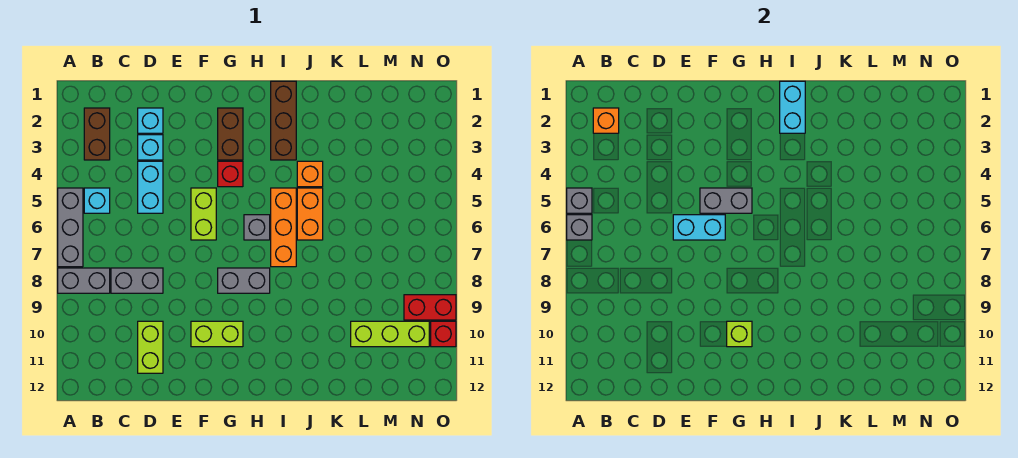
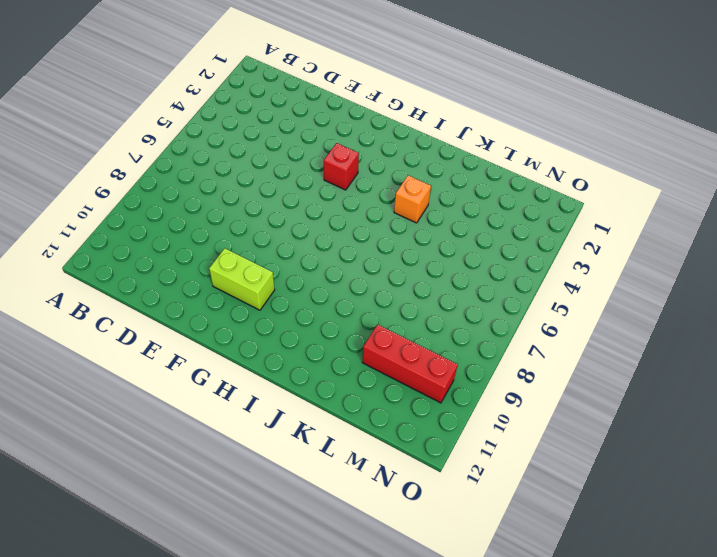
red 1x3 brick [362,324,458,403] -> lime 1x3 brick [351,321,429,347]
none -> grey 1x3 brick [58,188,83,267]
none -> grey 1x2 brick [58,268,110,293]
none -> brown 1x2 brick [84,108,110,160]

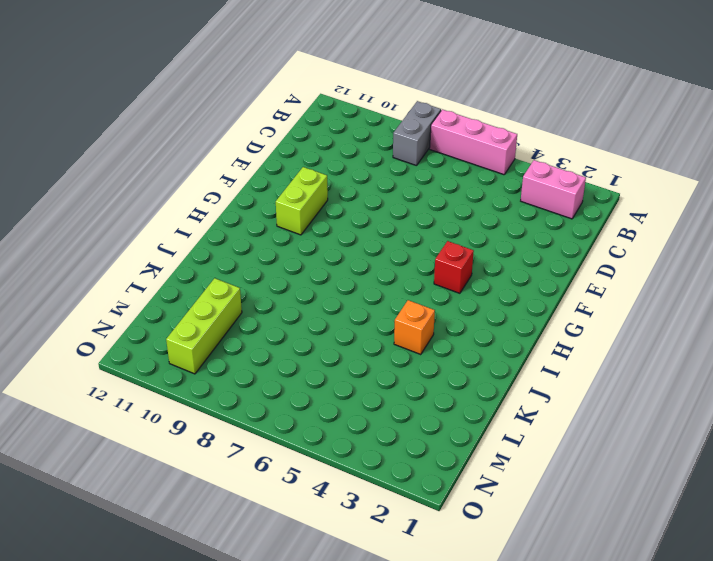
pink 1x3 brick [430,109,517,175] -> grey 1x3 brick [58,188,83,267]
pink 1x2 brick [521,160,586,219] -> brown 1x2 brick [84,108,110,160]
none -> cyan 1x1 brick [84,188,110,213]
none -> grey 1x2 brick [111,268,163,293]
none -> cyan 1x1 brick [138,108,163,133]

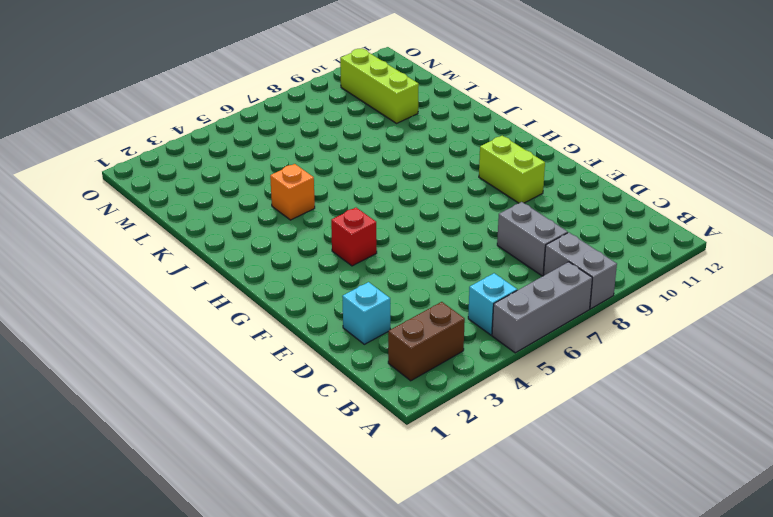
none -> cyan 1x1 brick [138,135,163,160]
none -> cyan 1x2 brick [138,161,163,213]
none -> lime 1x2 brick [138,321,163,373]

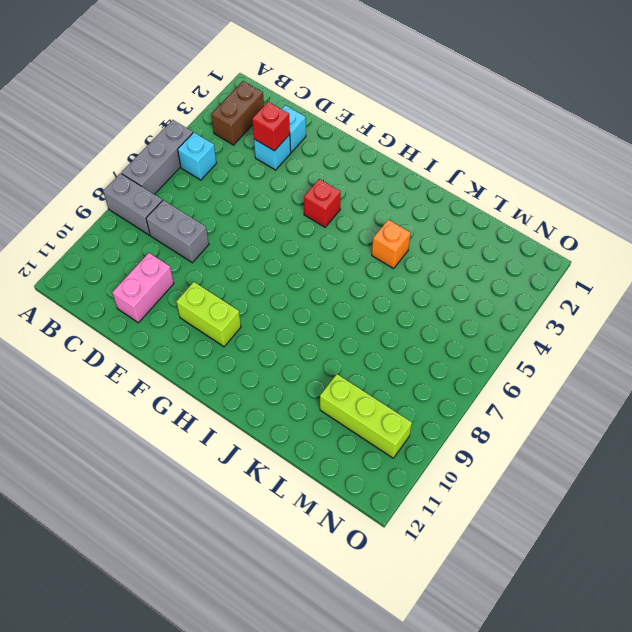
red 1x1 brick [252,102,290,151] -> red 1x1 brick moved to [431,321,456,347]
pink 1x2 brick [112,253,174,323] -> lime 1x2 brick [138,321,163,373]
none -> cyan 1x2 brick [138,161,163,213]
none -> lime 1x2 brick [191,188,216,240]
none -> brown 1x2 brick [218,108,243,160]

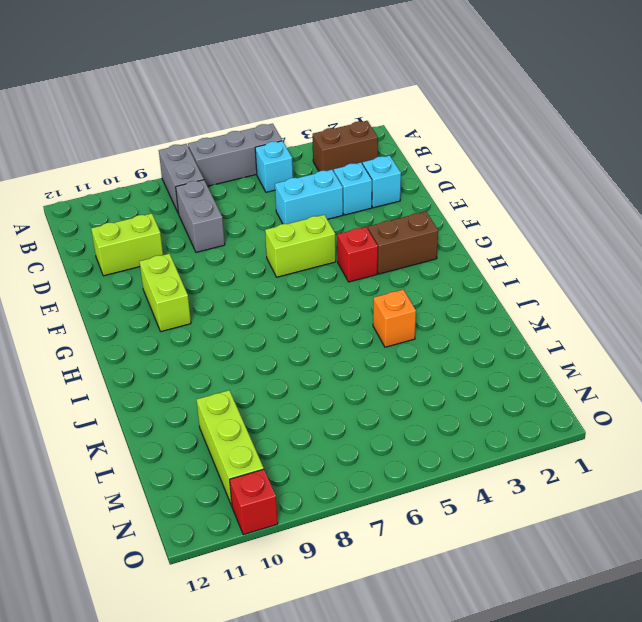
none -> grey 1x2 brick [218,268,270,293]
none -> grey 1x1 brick [244,215,270,240]
none -> brown 1x3 brick [271,81,296,160]

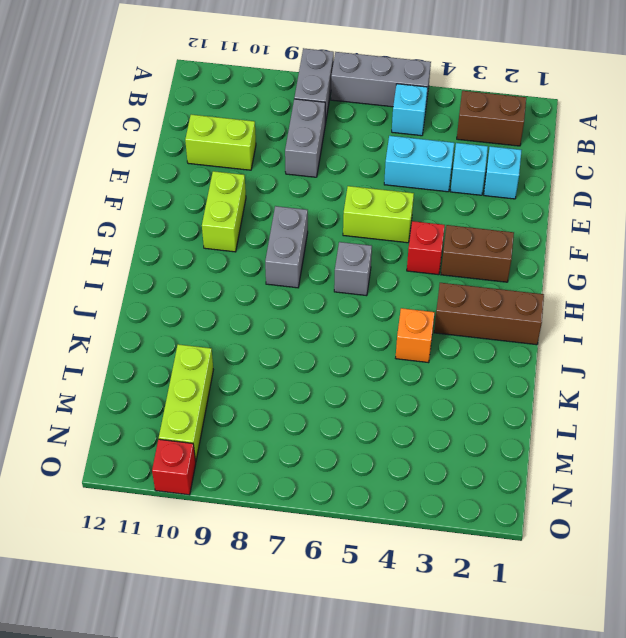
none -> orange 1x3 brick [271,188,296,267]
none -> orange 1x2 brick [297,188,323,240]
none -> red 1x2 brick [404,295,456,320]

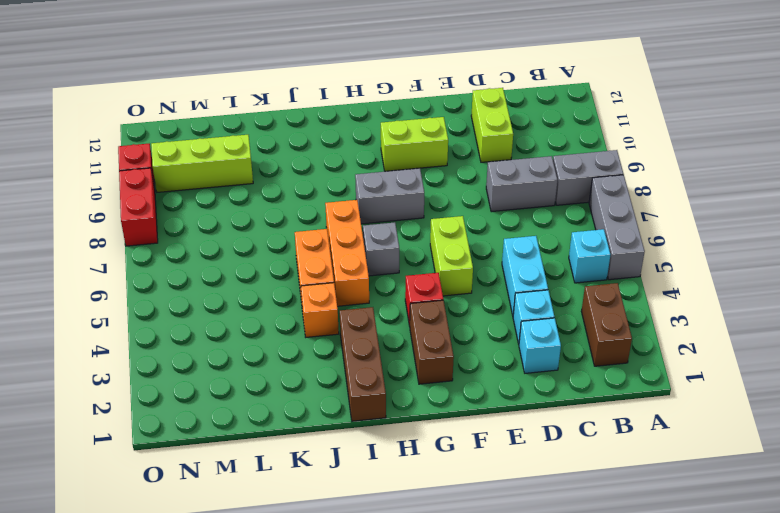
red 1x2 brick [119,168,158,246] -> red 1x2 brick turned to [404,295,456,320]
none -> grey 1x1 brick [567,188,592,213]
none -> grey 1x1 brick [567,215,592,240]
none -> orange 1x1 brick [593,108,619,133]

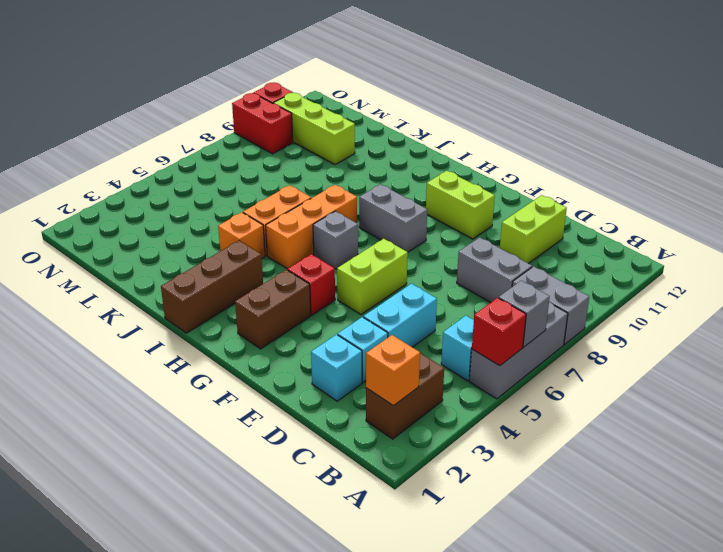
red 1x1 brick [472,298,526,366] -> grey 1x1 brick [567,188,592,213]
none -> cyan 1x2 brick [673,215,725,240]
none -> grey 1x2 brick [700,188,752,213]
none -> lime 1x1 brick [727,321,752,347]

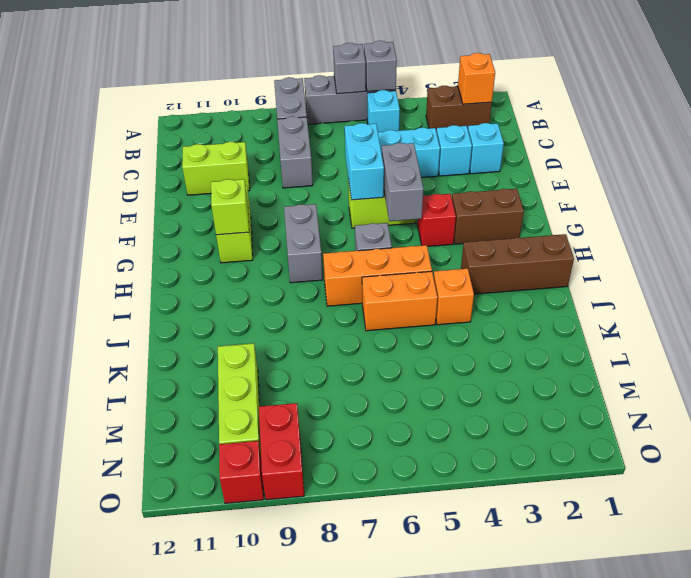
none -> cyan 1x2 brick [780,81,805,133]

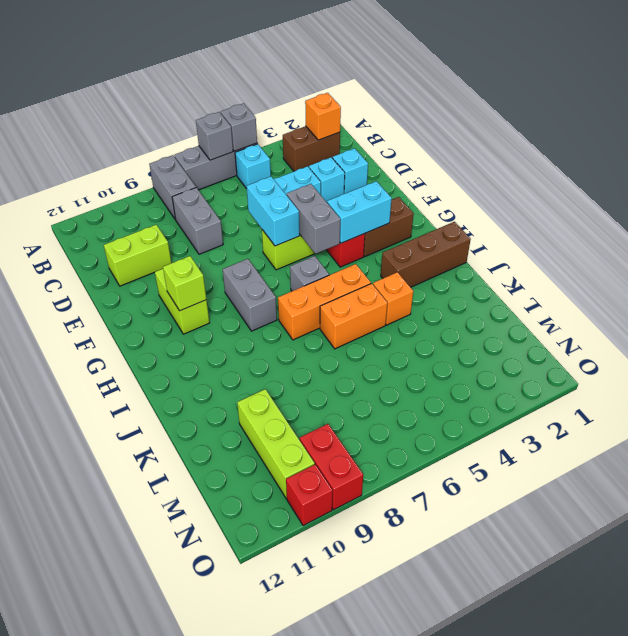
cyan 1x2 brick [327,181,392,243] -> cyan 1x2 brick moved to [780,81,805,133]

